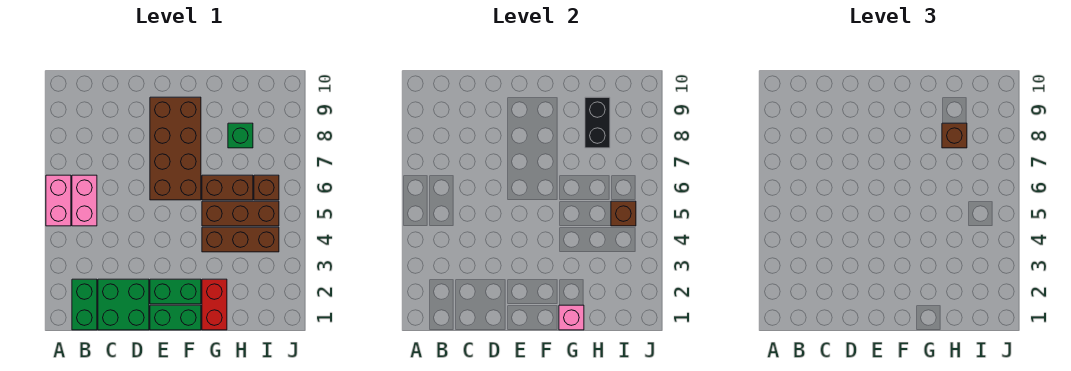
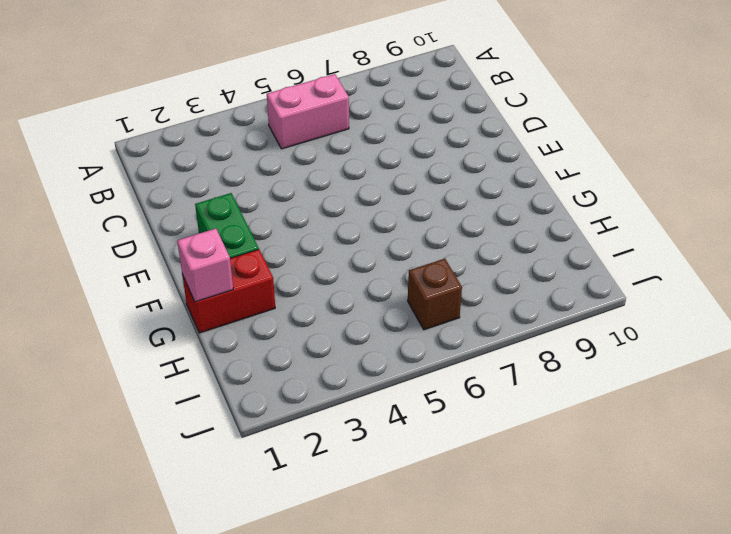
none -> pink 1x2 brick [46,175,71,226]
none -> green 1x2 brick [72,279,97,330]
none -> green 2x2 brick [98,279,149,330]

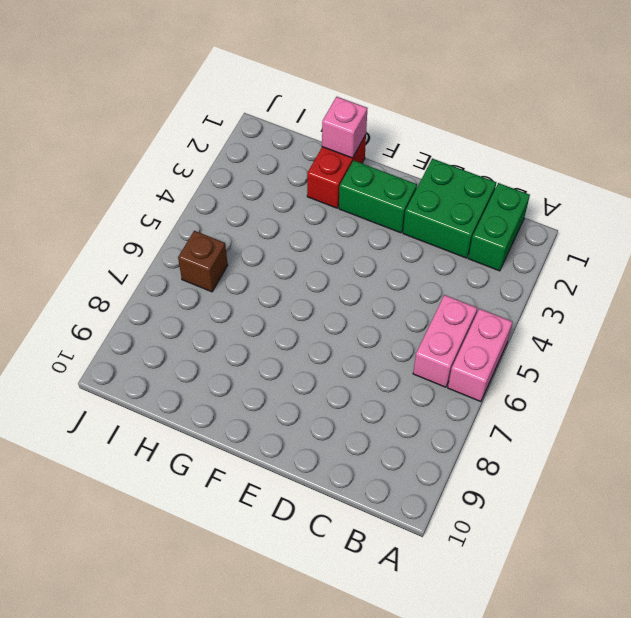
none -> green 1x2 brick [150,305,201,330]
none -> brown 2x4 brick [150,97,201,200]
none -> brown 1x3 brick [202,227,279,252]

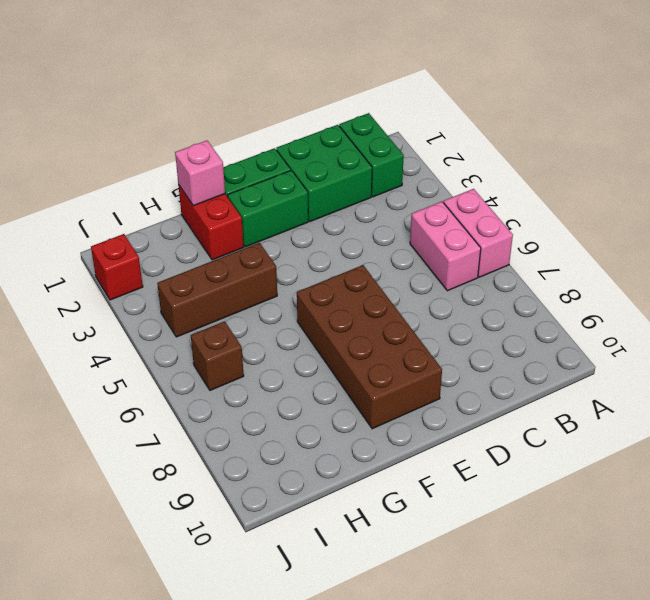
red 1x1 brick [91,234,143,300] -> none
none -> brown 1x3 brick [202,201,279,226]
none -> brown 1x2 brick [202,175,253,200]
none -> green 1x1 brick [228,123,253,148]

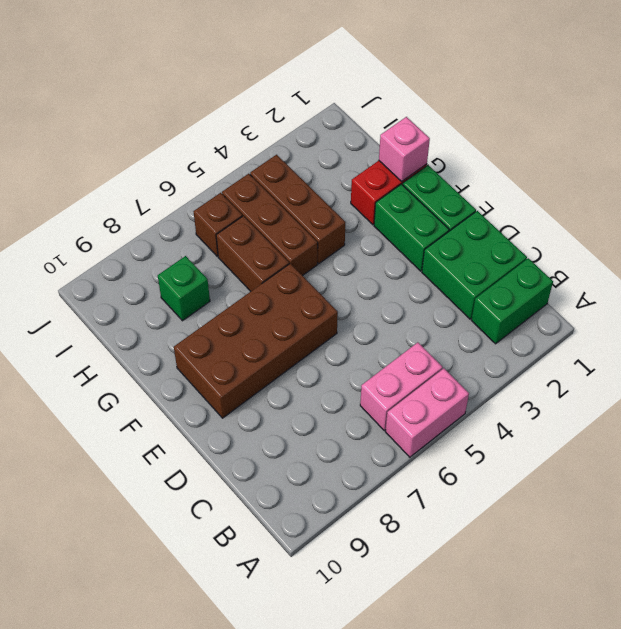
none -> black 1x2 brick [585,97,610,148]
none -> brown 1x1 brick [611,201,636,226]
none -> brown 1x1 brick [942,123,967,148]

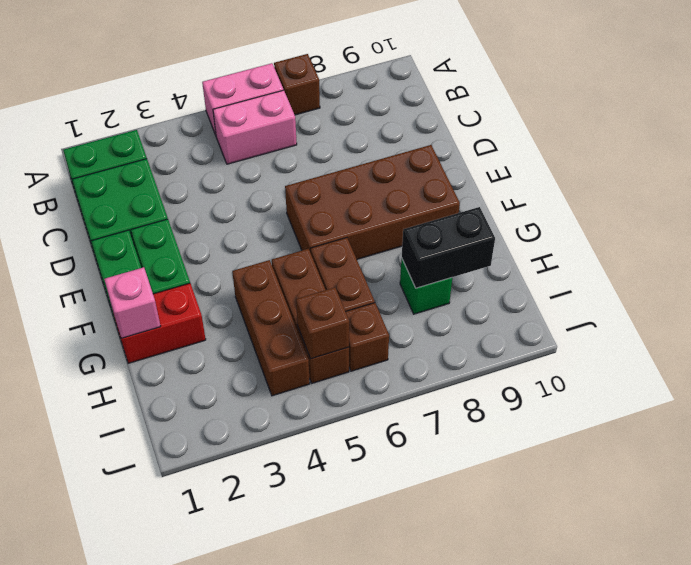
brown 1x1 brick [274,54,320,115] -> brown 1x1 brick moved to [942,123,967,148]

